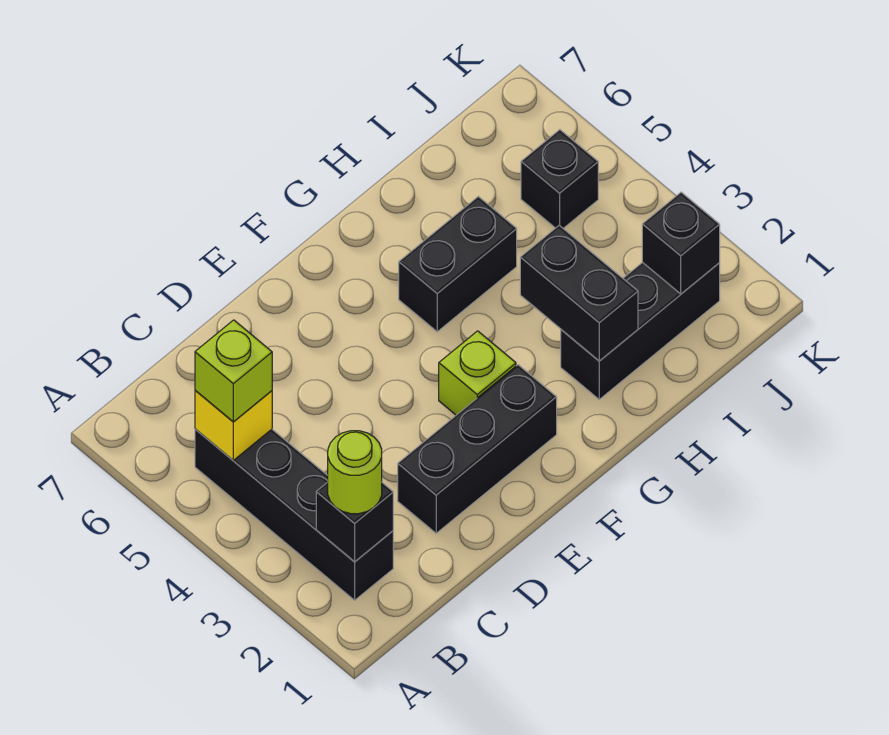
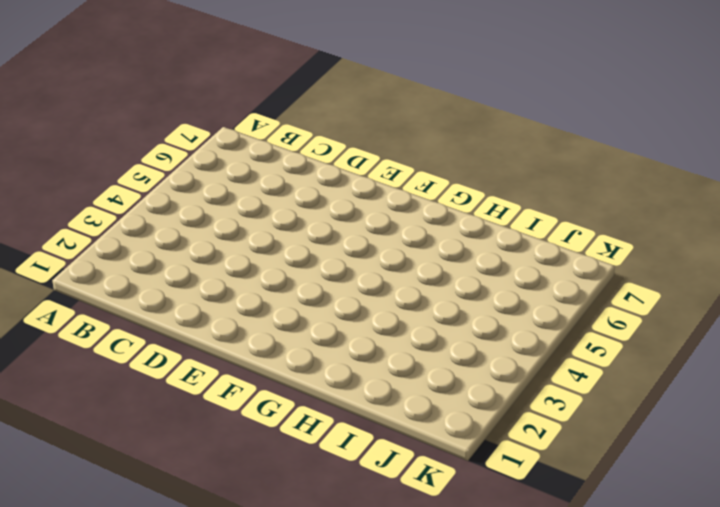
none -> black 1x4 brick [195,429,393,600]
none -> black 1x3 brick [398,365,557,533]
none -> lime 1x1 brick [439,331,516,415]

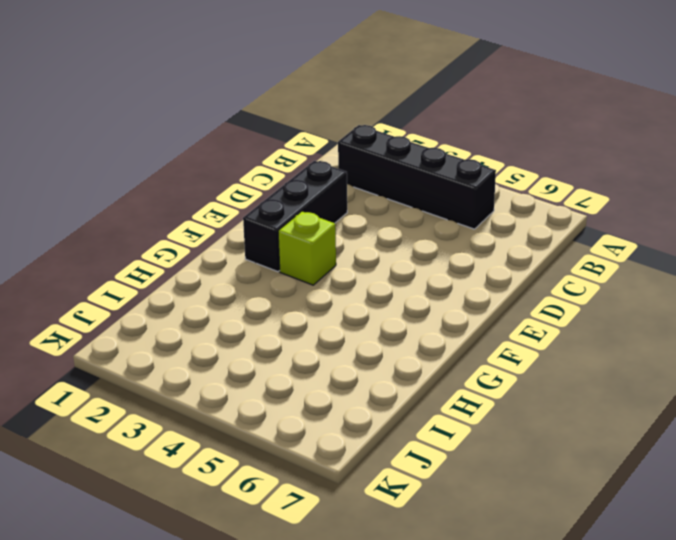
none -> black 1x2 brick [399,196,517,332]
none -> black 1x3 brick [561,262,720,399]
none -> black 1x1 brick [521,130,598,228]

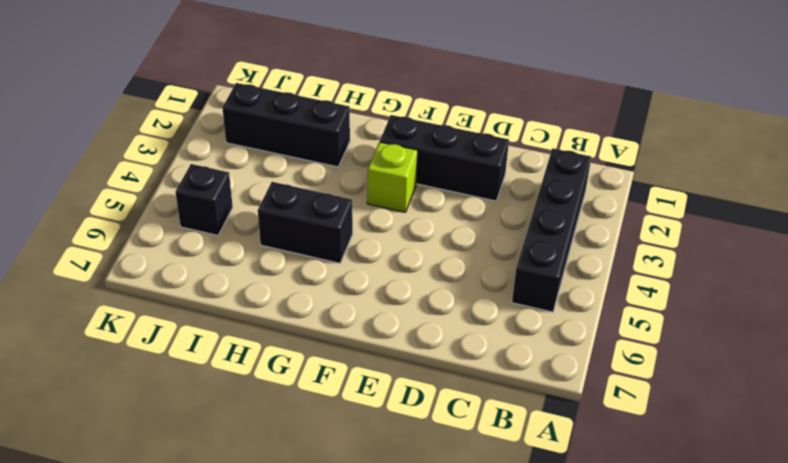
none -> black 1x1 brick [316,482,393,562]
none -> yellow 1x1 brick [195,390,272,460]
none -> black 1x2 brick [520,225,638,361]

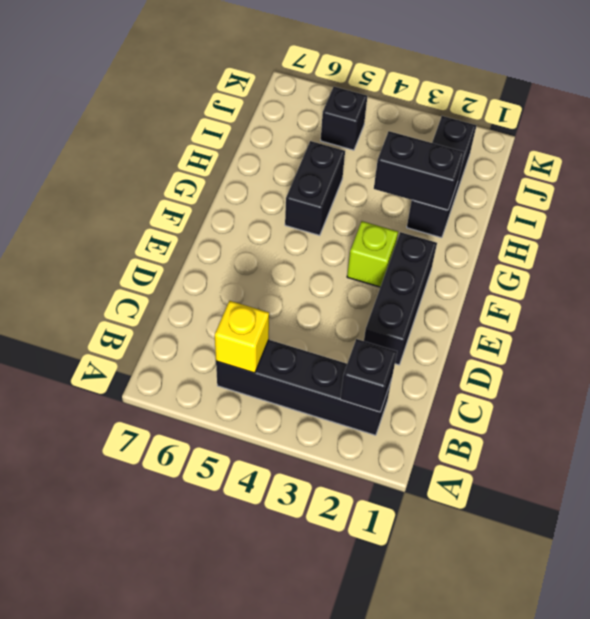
none -> black 1x1 brick [642,192,720,294]
none -> lime 1x1 round brick [328,431,382,514]
none -> lime 1x1 brick [195,320,272,422]

